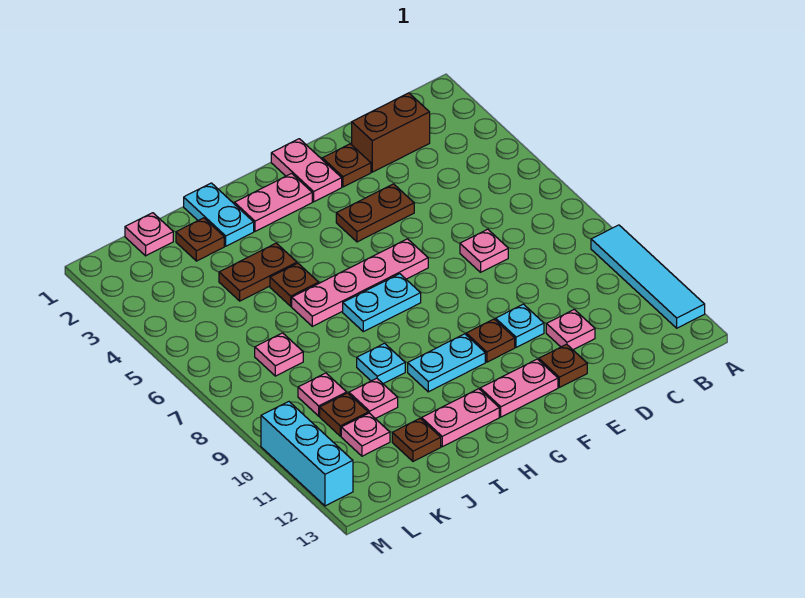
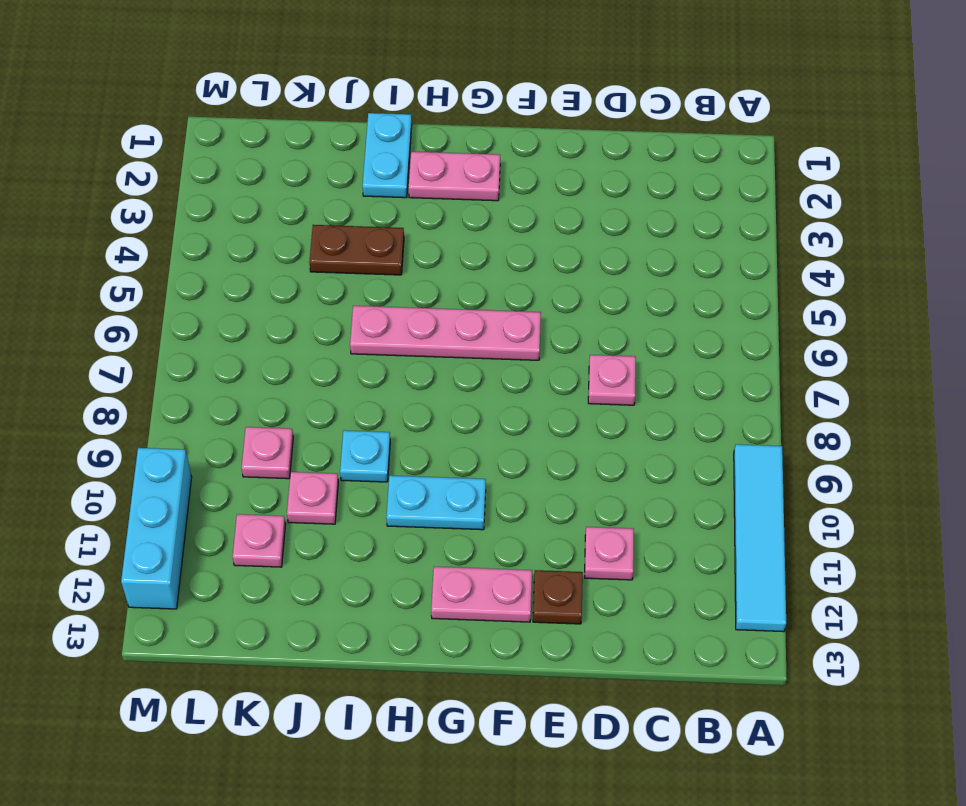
none -> brown 1x2 brick [352,93,430,172]
none -> brown 1x1 plate [322,144,371,187]
none -> brown 1x2 plate [336,184,414,242]

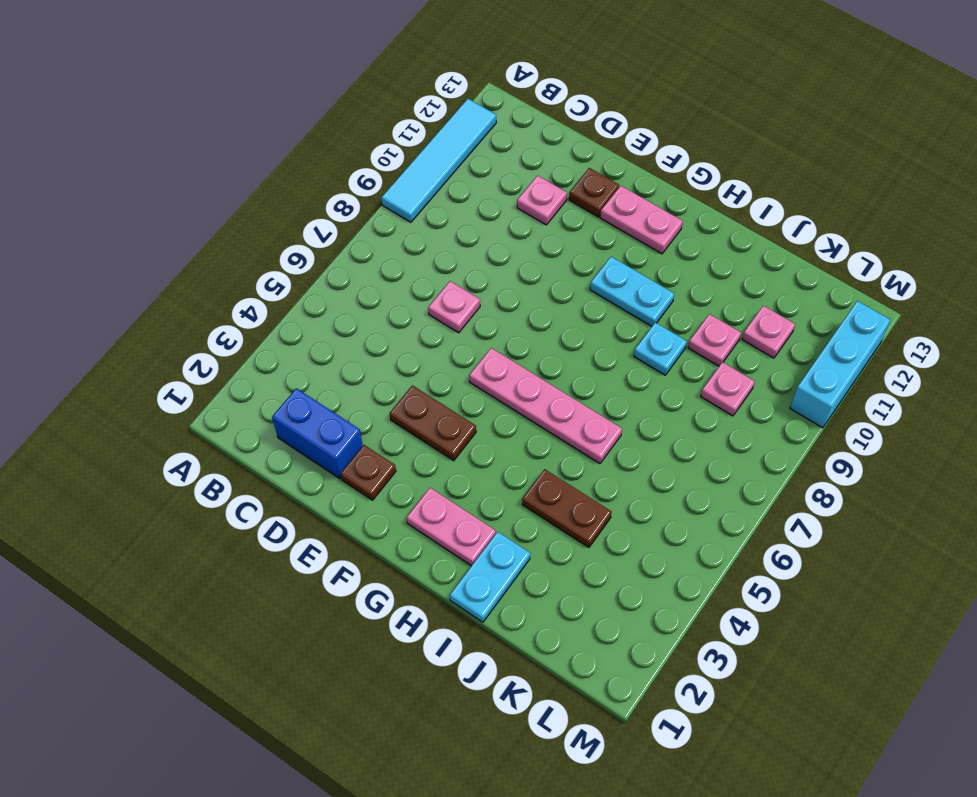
blue 1x2 brick [272,388,363,479] -> brown 1x2 brick [352,93,430,172]
none -> cyan 1x1 plate [496,304,544,347]
none -> pink 1x2 plate [271,139,342,202]
none -> brown 1x1 plate [466,319,515,362]

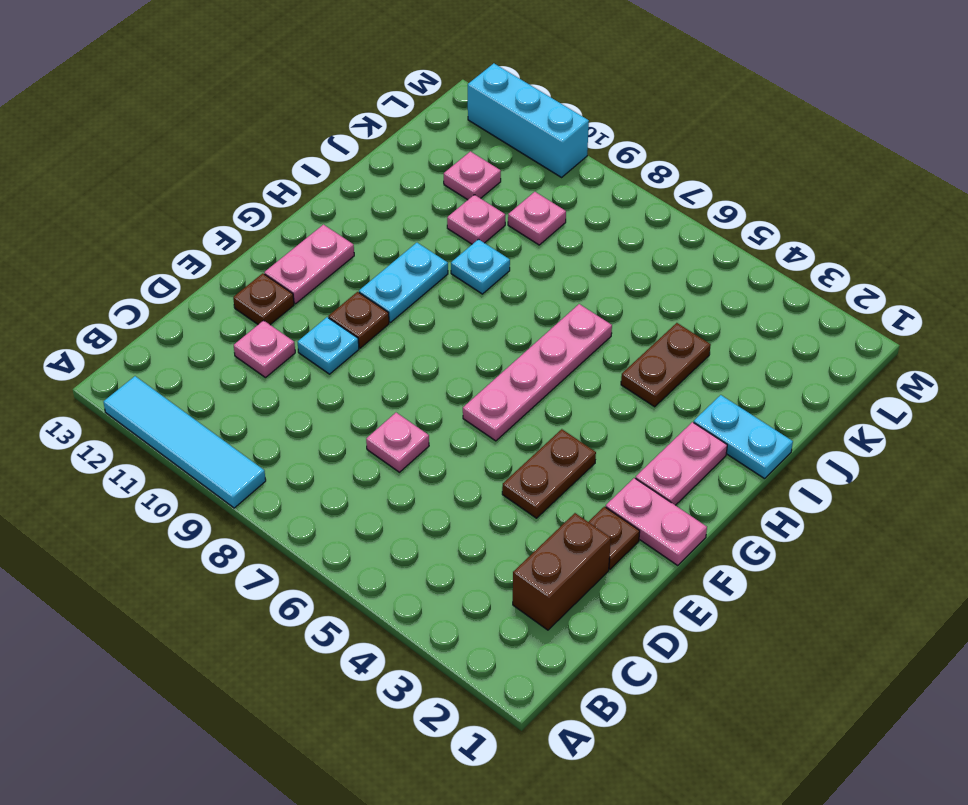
none -> cyan 1x2 plate [343,274,421,332]
none -> pink 1x2 plate [422,389,499,447]
none -> brown 1x1 plate [270,263,319,306]

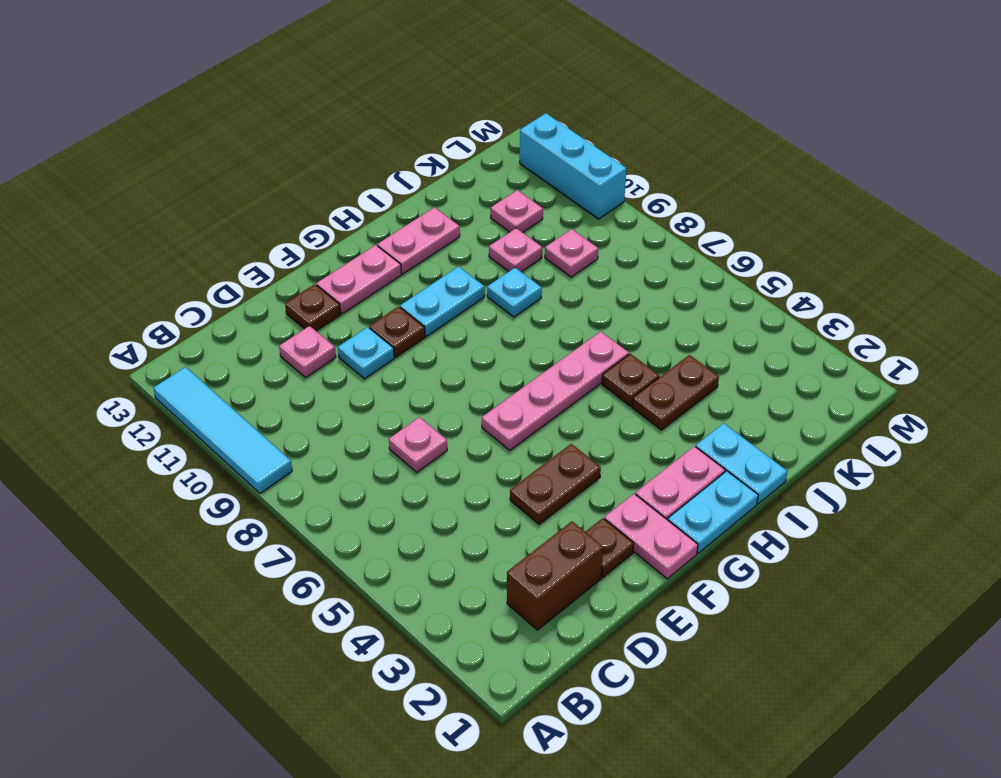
cyan 1x2 plate [668,471,758,553] -> cyan 1x2 plate moved to [343,274,421,332]
none -> brown 1x1 plate [176,218,224,261]
none -> brown 1x1 plate [392,418,441,461]
none -> pink 1x1 plate [125,213,173,256]

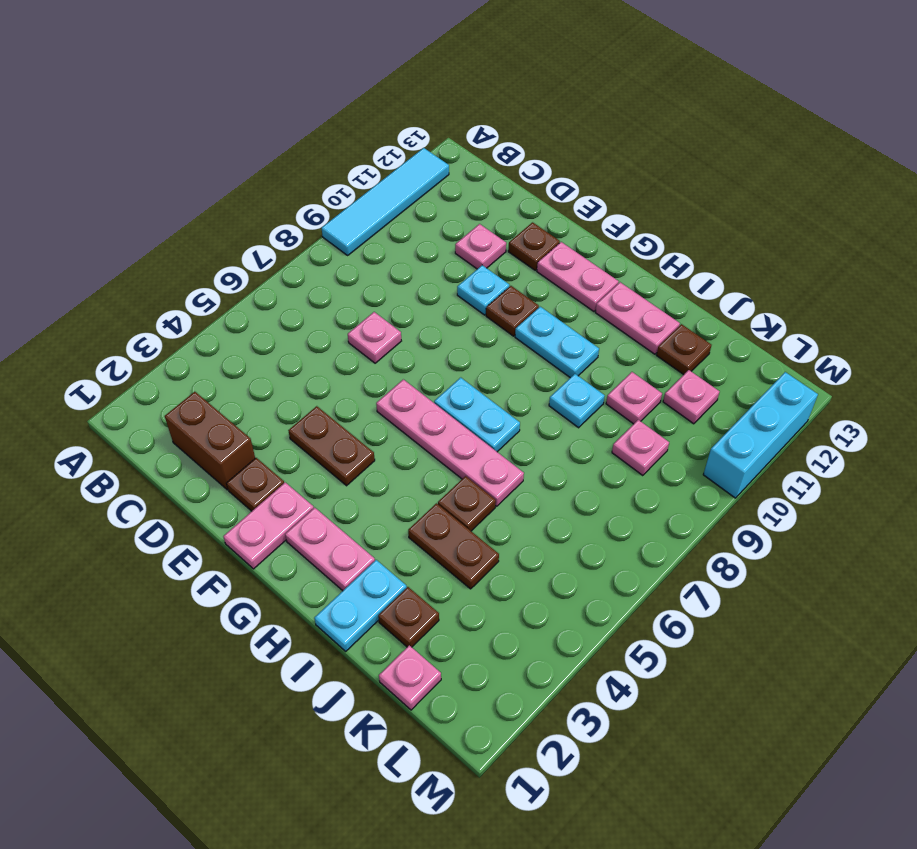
none -> pink 1x1 plate [255,333,303,376]
none -> brown 1x1 plate [320,393,368,436]

